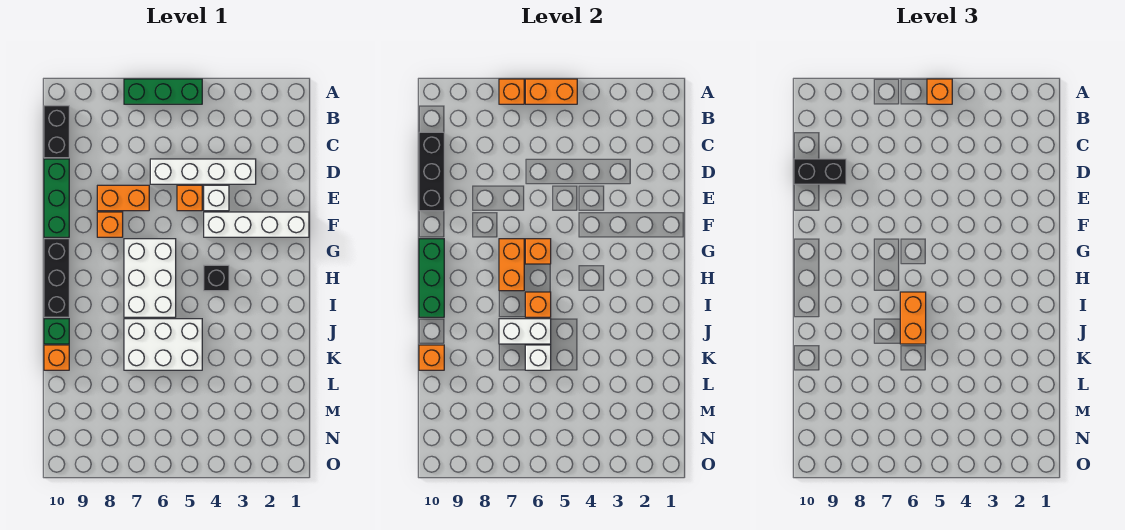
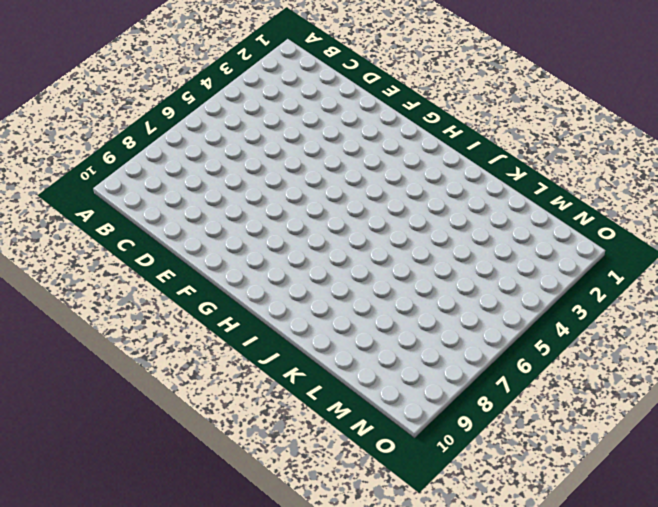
none -> green 1x3 brick [124,79,202,104]
none -> black 1x2 brick [44,106,69,158]
none -> white 1x4 brick [150,159,256,184]

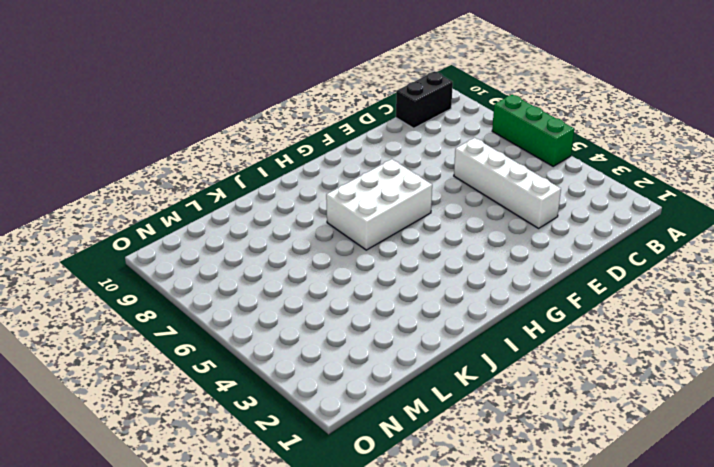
none -> green 1x3 brick [44,159,69,237]
none -> white 1x1 brick [204,185,229,211]
none -> orange 1x1 brick [177,185,202,211]

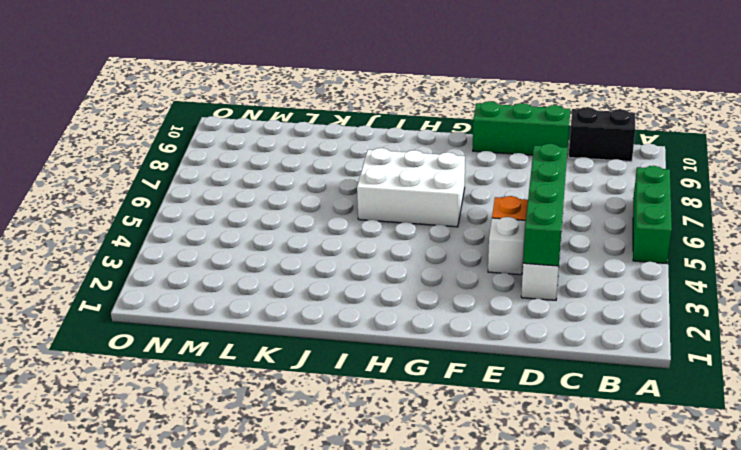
green 1x4 brick [523,144,568,266] -> none
none -> orange 1x2 brick [97,185,149,211]
none -> white 1x4 brick [204,212,309,237]
none -> orange 1x1 brick [97,212,123,237]

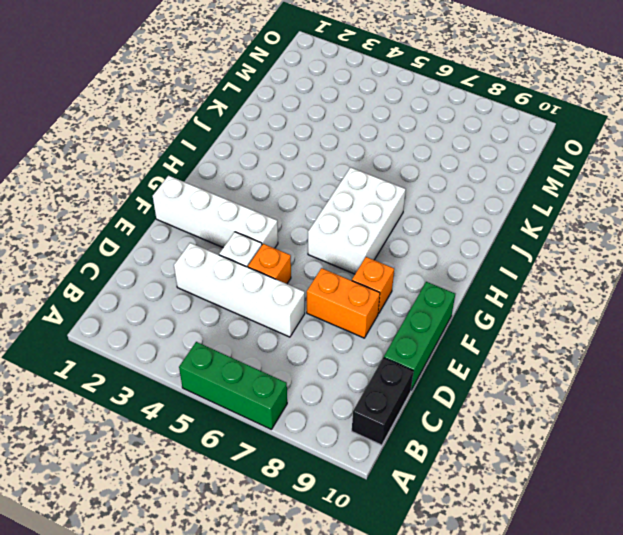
none -> black 1x3 brick [44,239,69,317]
none -> black 1x1 brick [204,265,229,291]
none -> white 2x3 brick [124,319,202,370]

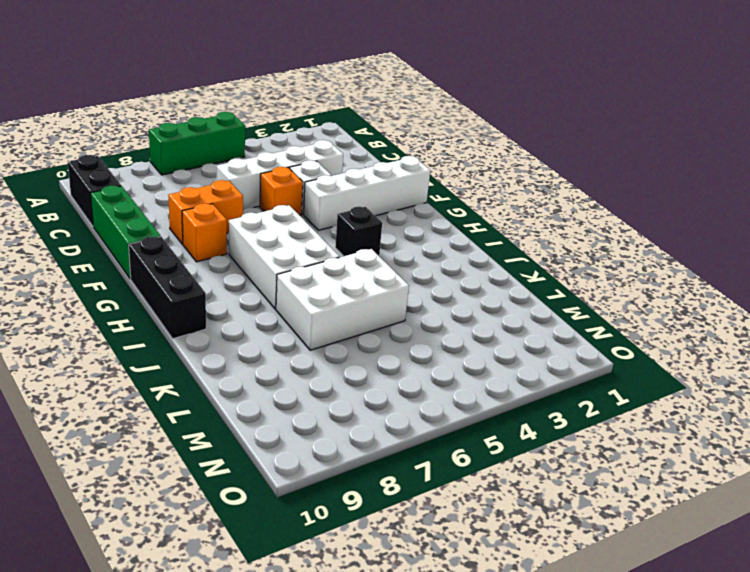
none -> green 1x1 brick [44,319,69,344]
none -> orange 1x1 brick [44,345,69,370]
none -> orange 1x2 brick [525,79,577,104]

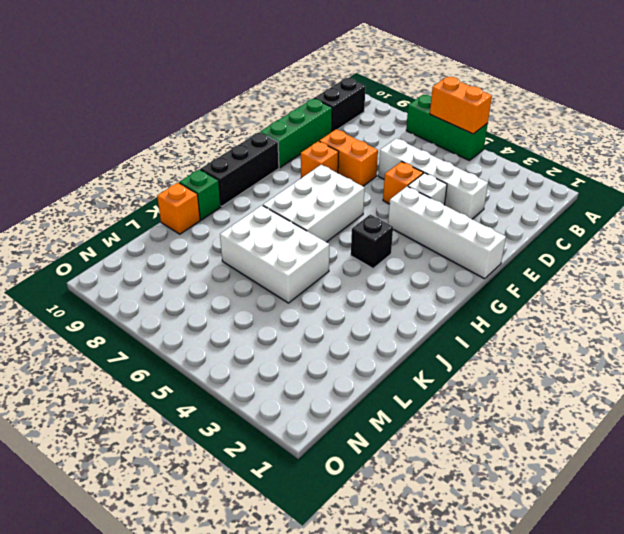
none -> orange 1x1 brick [499,79,524,104]
none -> black 1x3 brick [419,132,444,211]
none -> orange 1x1 brick [525,239,551,264]

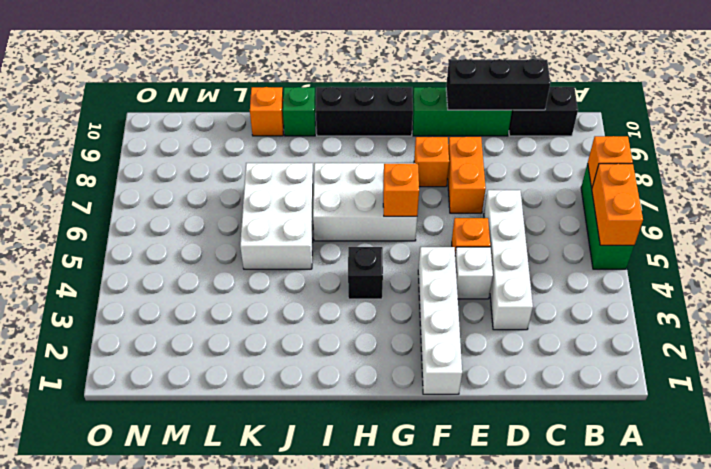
none -> orange 1x2 brick [499,239,524,291]
none -> green 1x3 brick [419,239,444,317]
none -> orange 1x1 brick [525,292,551,317]

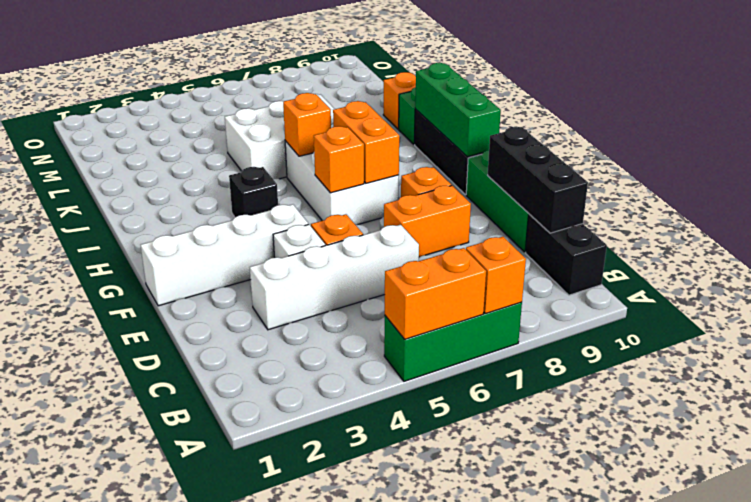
none -> white 1x2 brick [499,319,551,344]
none -> white 1x1 brick [525,345,551,370]
none -> orange 1x1 brick [419,345,444,370]

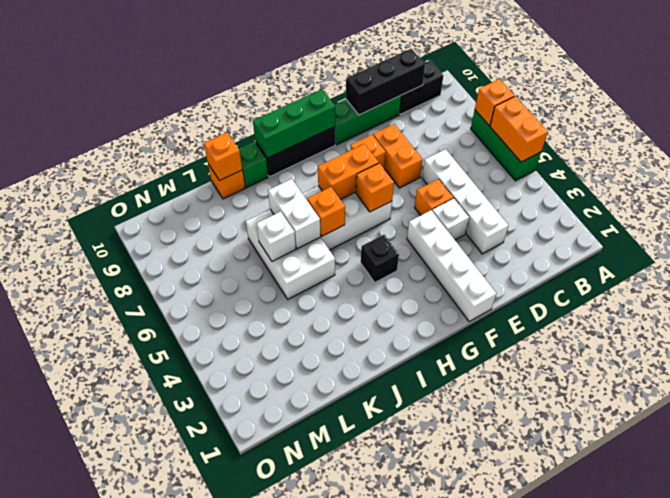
none -> orange 1x1 brick [927,79,952,104]
none -> black 1x2 brick [794,159,846,184]
none -> orange 1x2 brick [900,292,926,344]

